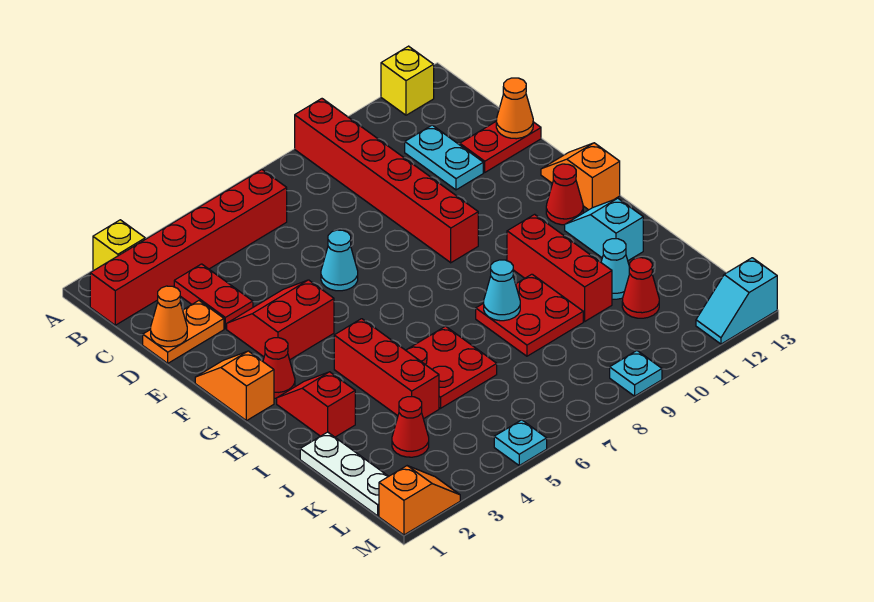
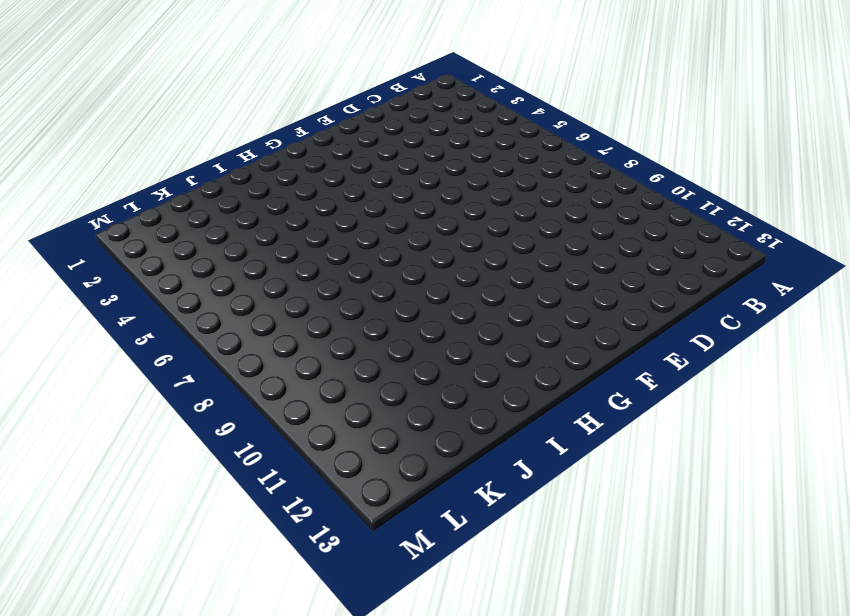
none -> yellow 1x1 brick [93,220,145,271]
none -> red 1x6 brick [295,99,478,263]
none -> yellow 1x1 brick [381,46,434,115]
none -> red 1x6 brick [90,170,287,325]

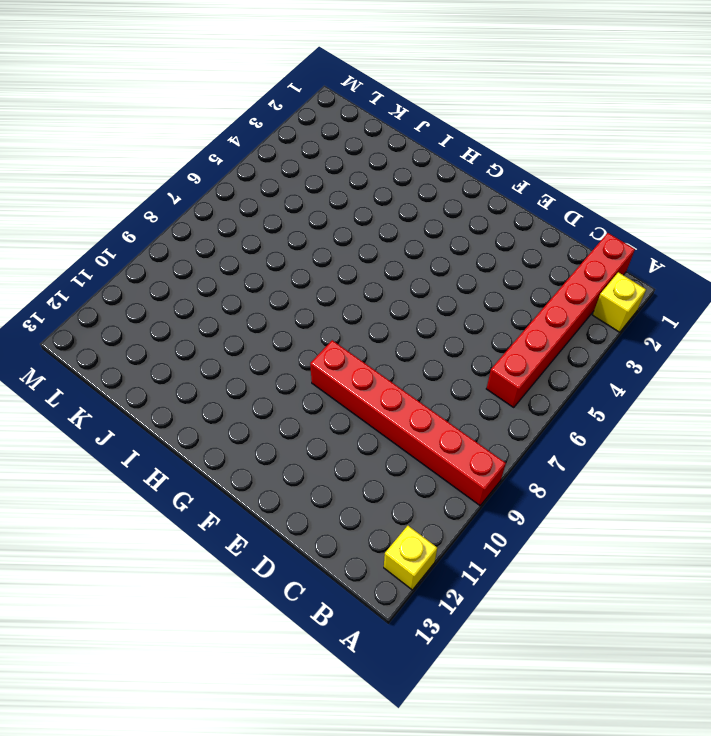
none -> red 1x2 plate [174,264,253,329]
none -> cyan 1x2 plate [405,125,483,190]
none -> orange 1x2 plate [143,301,224,363]
none -> red 1x2 plate [460,122,541,172]

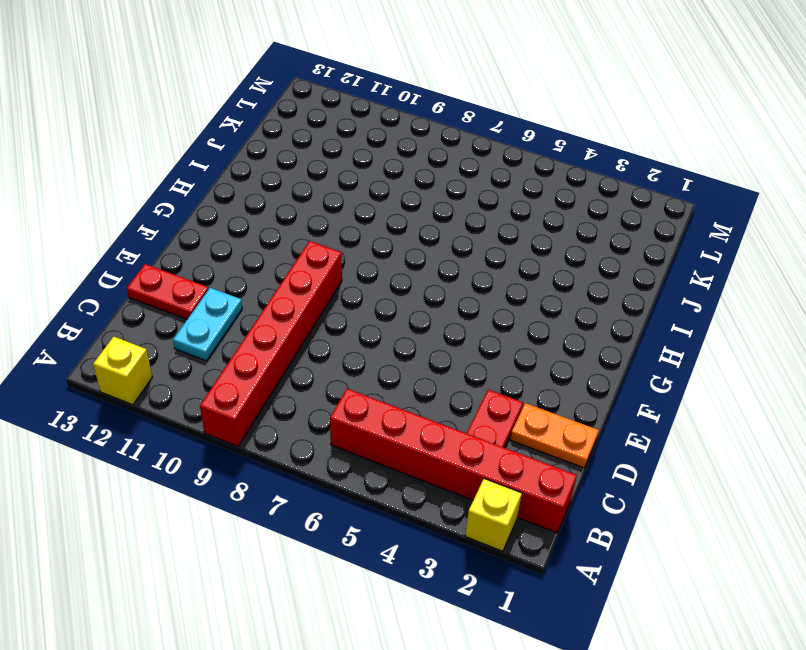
none -> red 2x2 slope [227,280,334,360]
none -> cyan 1x1 cone [321,230,358,291]
none -> orange 1x2 slope [195,351,274,421]
none -> orange 1x2 slope [541,143,620,210]

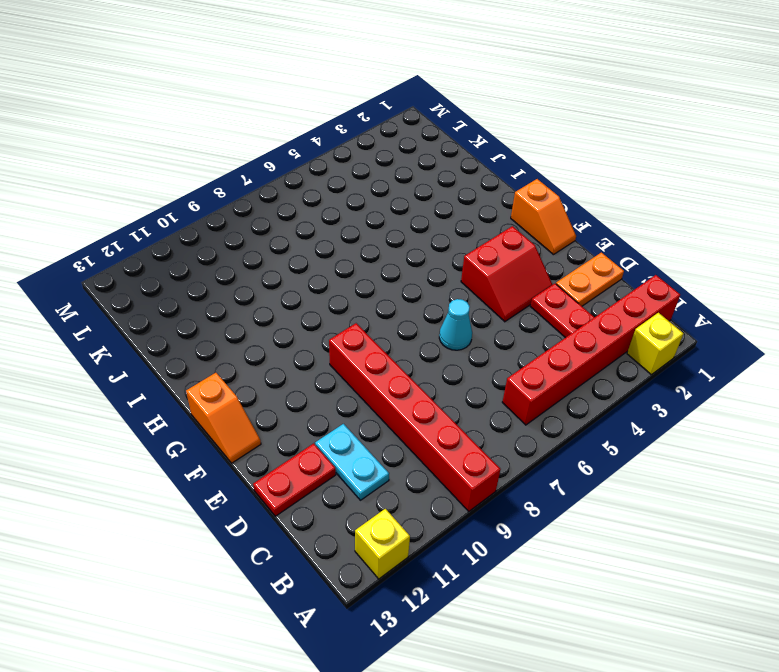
none -> red 1x1 cone [263,338,295,398]
none -> red 1x1 cone [546,164,583,225]
none -> red 1x2 slope [277,372,355,437]
none -> red 1x3 brick [334,319,439,419]

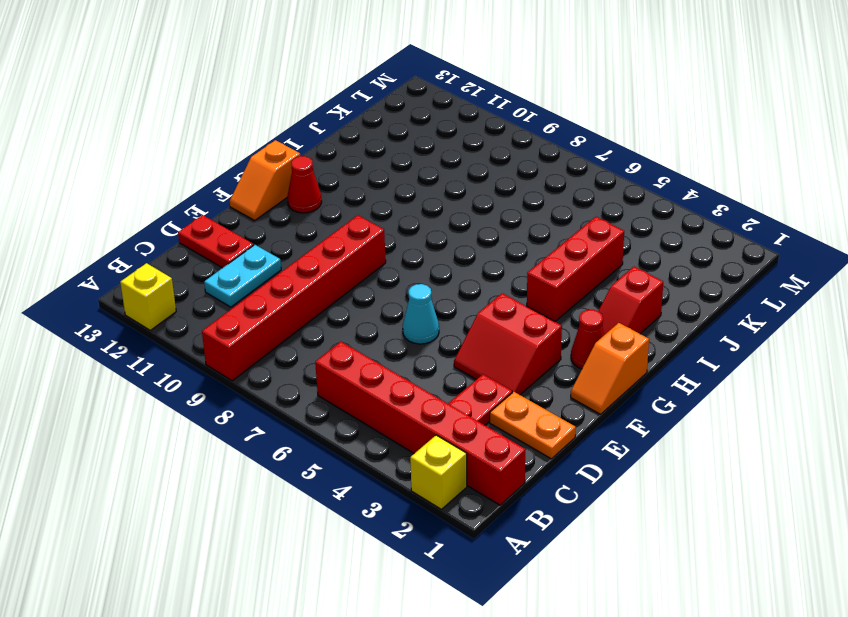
none -> red 1x3 brick [507,214,612,321]
none -> cyan 1x2 slope [565,198,643,261]
none -> red 2x2 plate [406,326,497,408]
none -> red 2x2 plate [476,274,583,356]

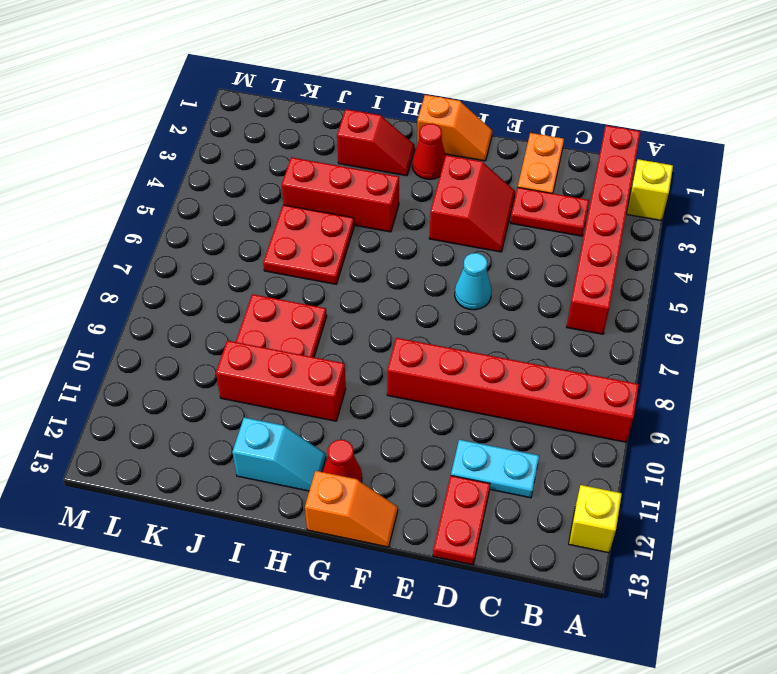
none -> white 1x3 plate [300,432,388,516]
none -> cyan 1x1 cone [601,239,630,299]
none -> red 1x1 cone [392,397,429,457]
none -> red 1x1 cone [622,258,659,318]

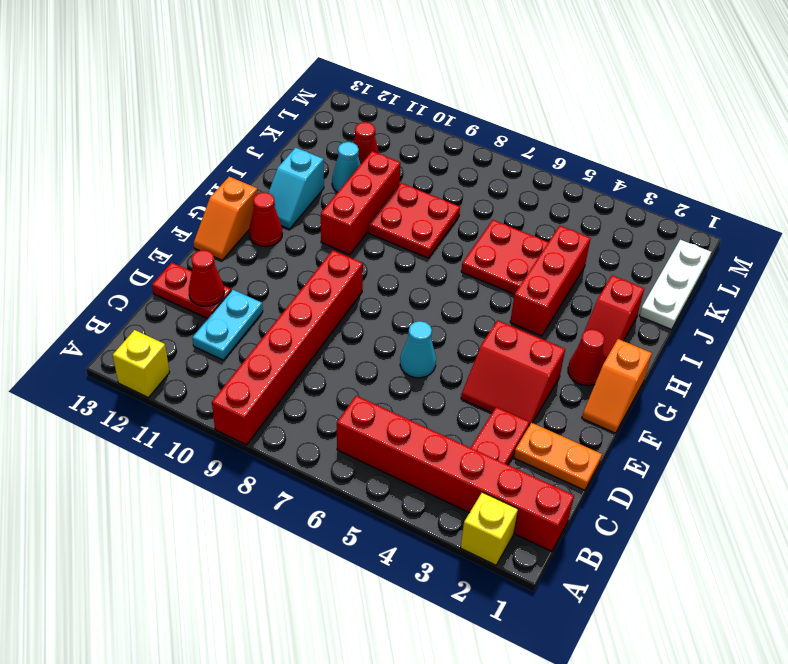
red 1x1 cone [189,250,224,306] -> red 1x1 cone moved to [392,397,429,457]
none -> orange 1x2 slope [379,466,460,535]
none -> cyan 1x1 plate [494,420,547,465]
none -> cyan 1x1 plate [610,351,662,396]
none -> cyan 1x2 slope [696,258,777,344]

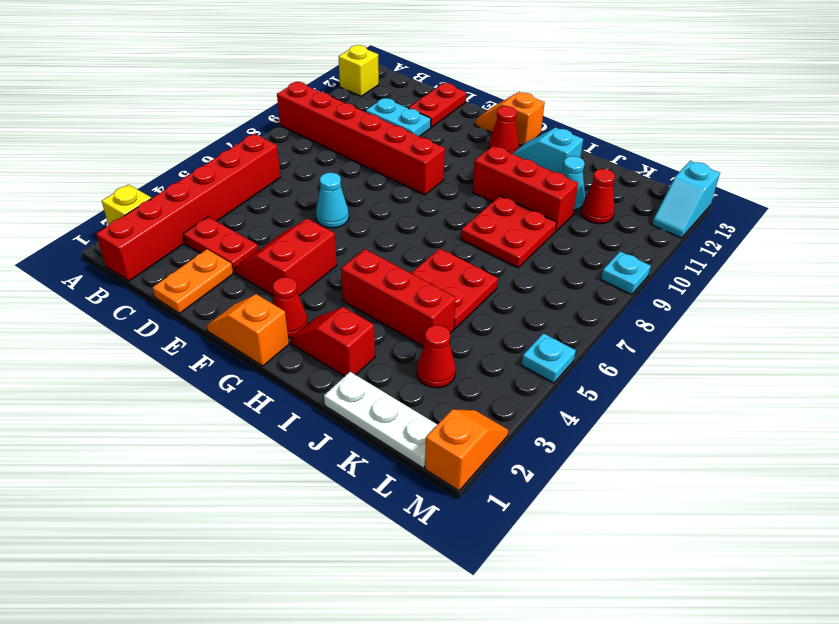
none -> orange 1x1 cone [151,286,187,347]
none -> orange 1x1 cone [496,78,533,139]
none -> cyan 1x1 cone [484,260,520,321]

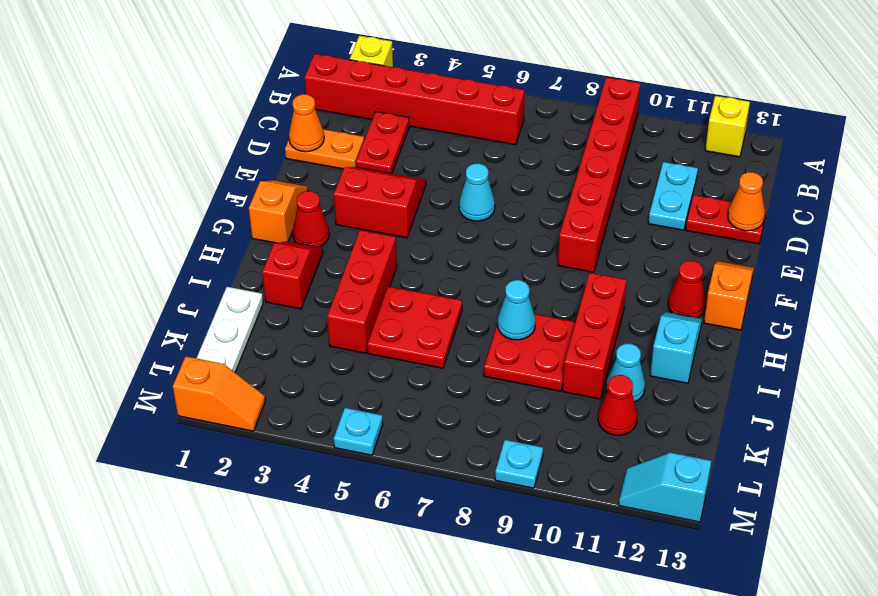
none -> red 1x1 cone [392,397,429,457]

